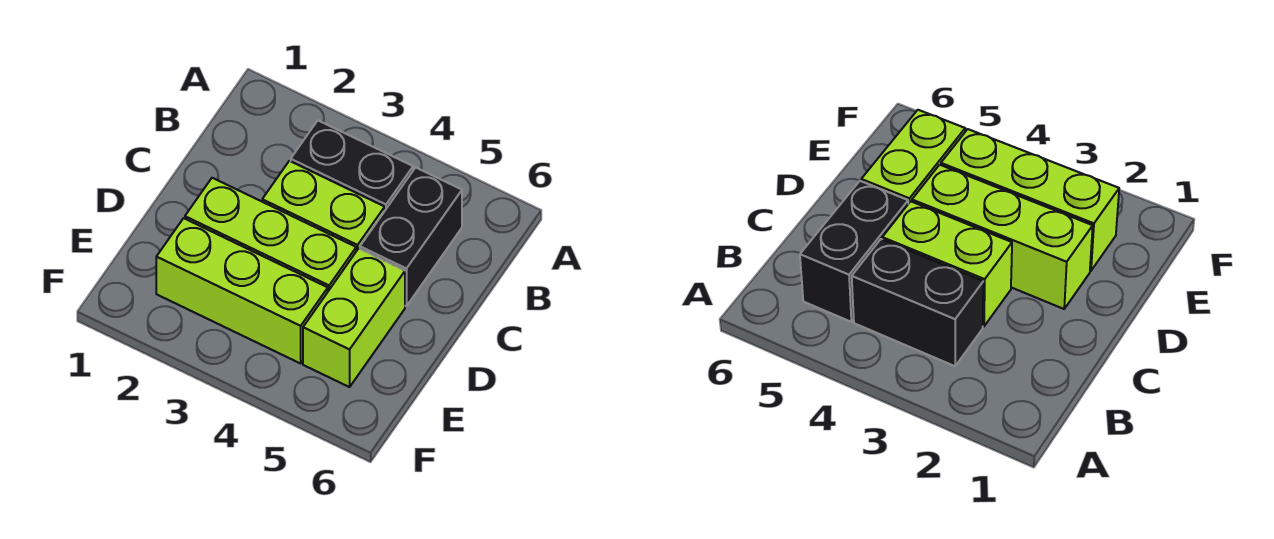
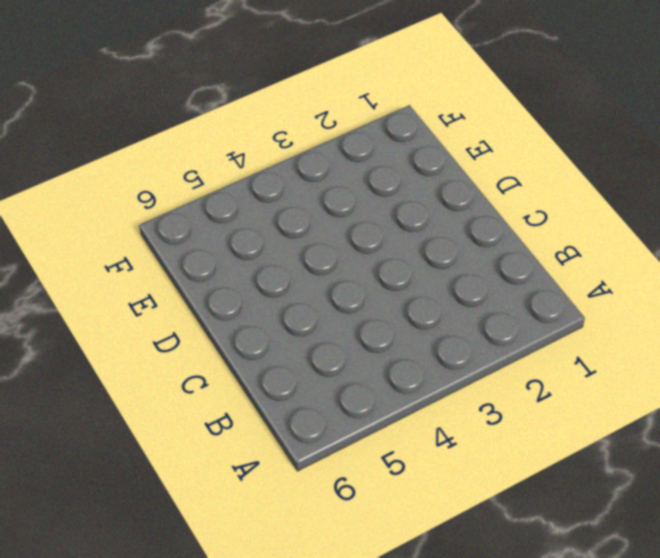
none -> black 1x2 brick [291,121,413,210]
none -> black 1x2 brick [360,167,462,306]

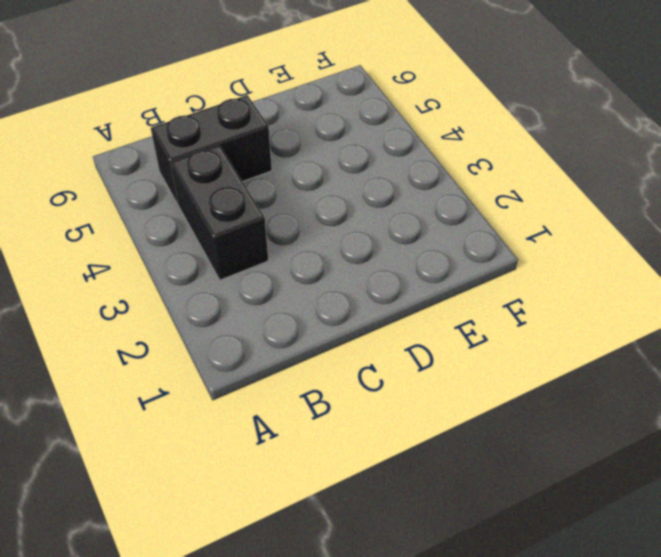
none -> lime 1x2 brick [262,161,385,251]
none -> lime 1x3 brick [185,178,356,291]

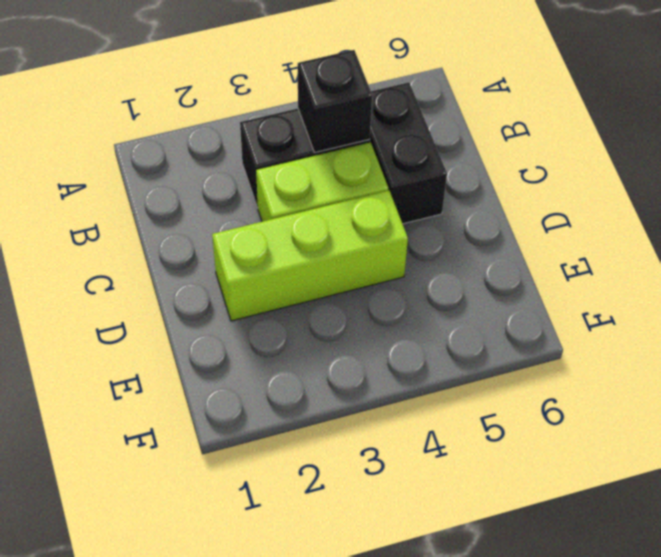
black 1x1 brick [298,50,372,153] -> none
none -> lime 1x2 brick [303,249,405,387]
none -> lime 1x3 brick [156,218,328,363]

